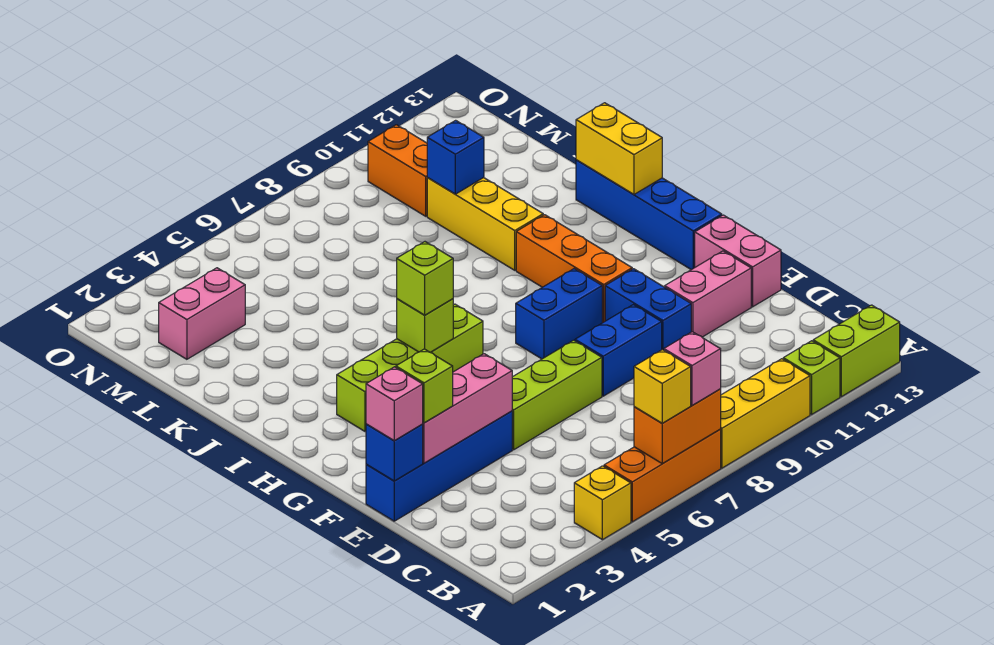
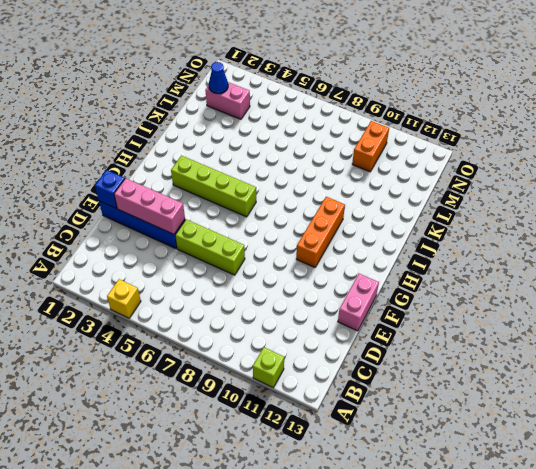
blue 1x1 cone [209,62,228,94] -> none
none -> orange 1x3 brick [604,430,721,522]
none -> yellow 1x3 brick [720,359,810,468]
none -> lime 1x2 brick [813,305,900,397]

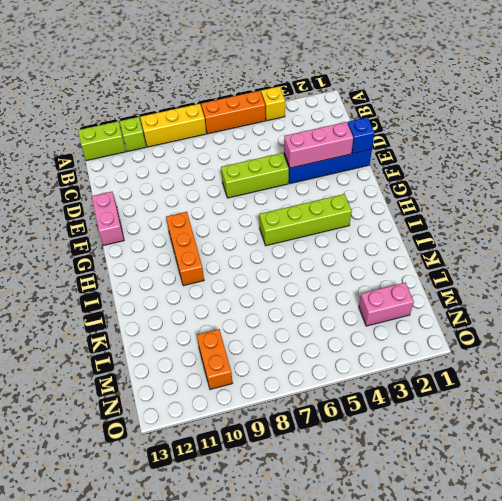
none -> blue 1x2 brick [575,305,662,396]
none -> blue 1x2 brick [605,269,691,350]
none -> pink 1x2 brick [665,251,751,337]

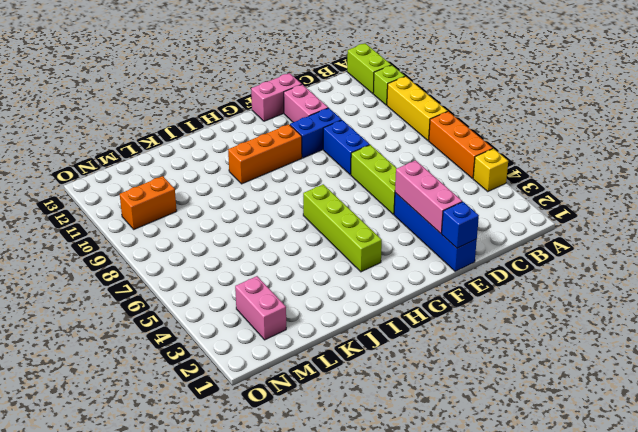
none -> blue 1x2 brick [516,269,602,359]
none -> blue 1x4 brick [576,160,722,270]
none -> yellow 1x3 brick [427,178,543,270]

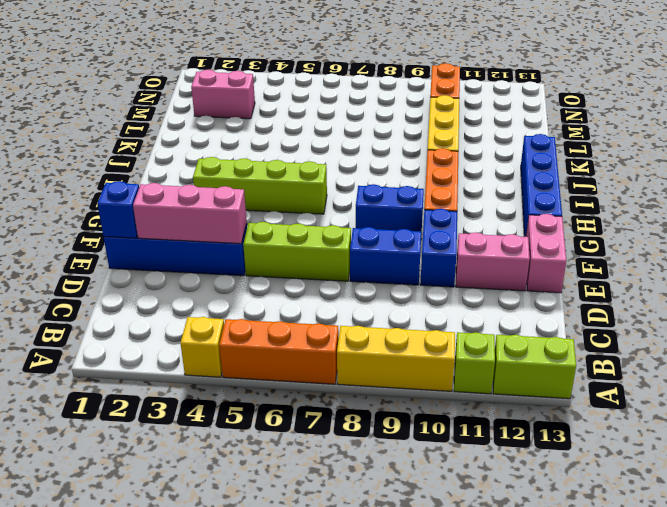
none -> orange 1x2 brick [634,389,721,464]
none -> lime 1x1 brick [397,299,453,352]
none -> yellow 1x2 brick [576,103,662,194]

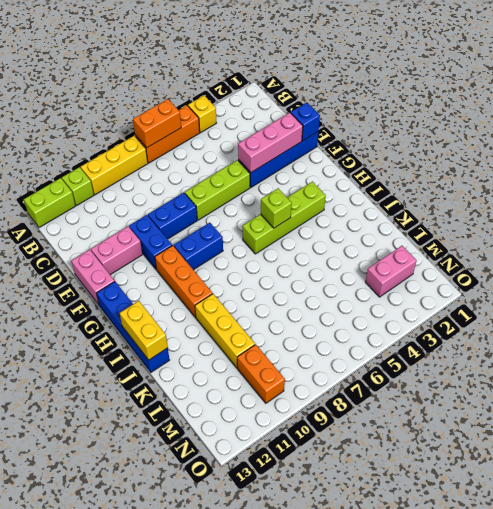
none -> blue 1x1 brick [427,120,484,194]
none -> yellow 1x1 brick [634,350,691,423]
none -> pink 1x1 brick [664,332,721,405]

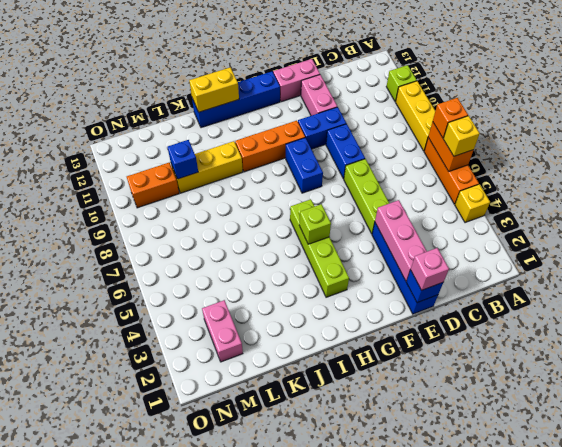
orange 1x1 brick [433,98,468,138] -> pink 1x1 brick [664,332,721,405]
none -> lime 1x2 brick [813,305,900,397]
none -> lime 1x1 brick [396,349,453,423]
none -> lime 1x1 brick [397,242,453,315]

